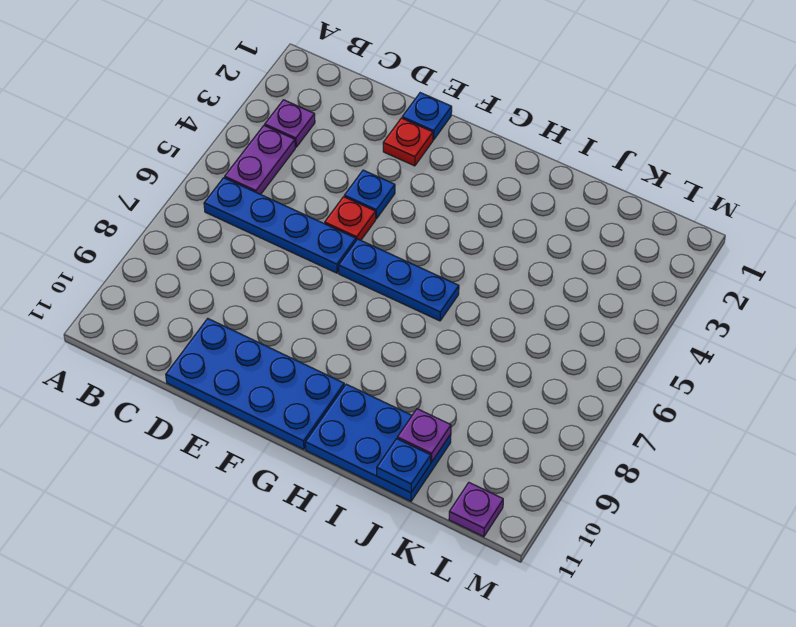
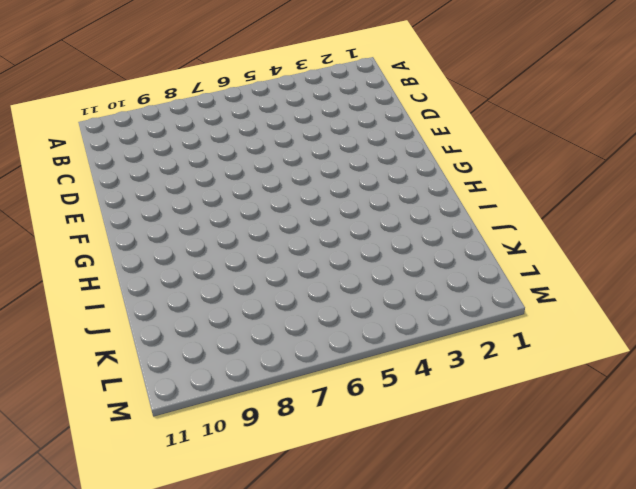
none -> purple 1x1 plate [265,100,315,147]
none -> purple 1x2 plate [225,125,295,194]
none -> blue 1x4 plate [204,178,356,273]

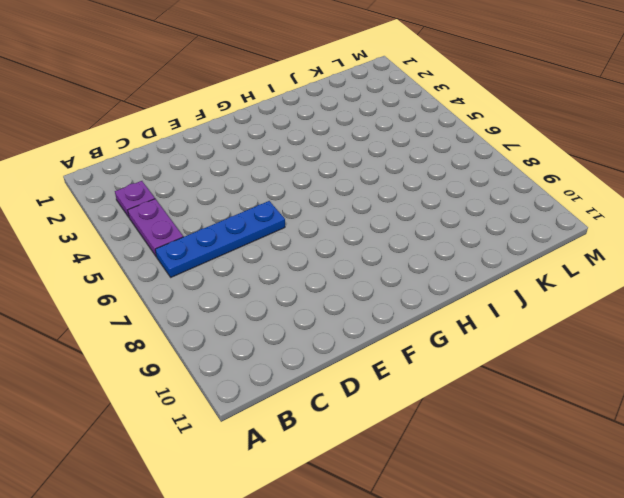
none -> blue 2x4 plate [166,319,344,449]
none -> blue 1x1 plate [402,93,452,140]
none -> red 1x1 plate [383,118,433,166]

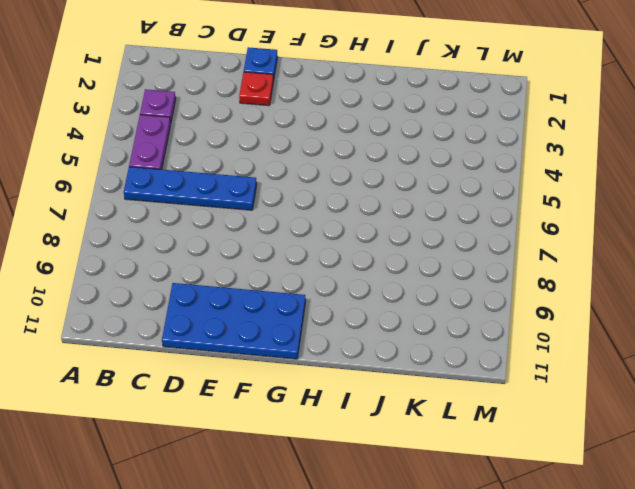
none -> blue 1x1 plate [344,170,395,219]
none -> red 1x1 plate [325,197,376,240]
none -> blue 1x3 plate [339,239,459,321]

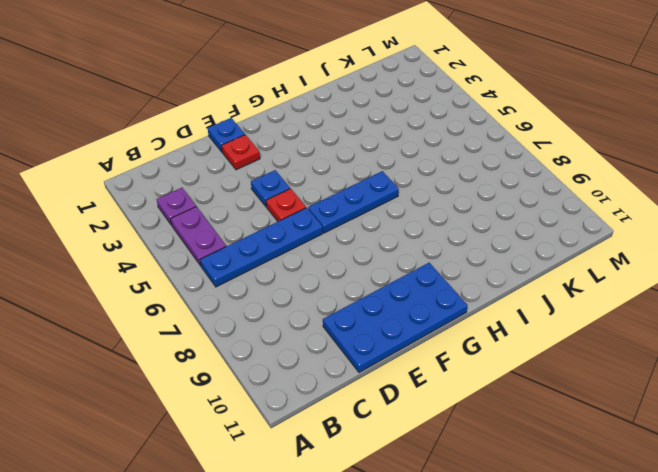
none -> blue 2x3 plate [305,384,451,501]
none -> purple 1x1 plate [449,483,503,537]
none -> purple 1x1 plate [397,409,451,462]

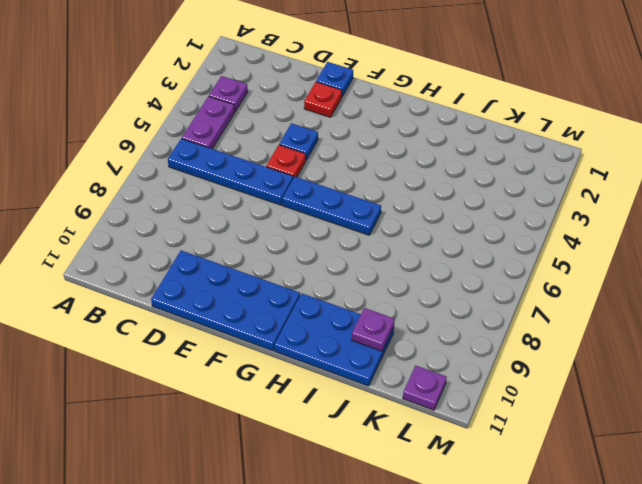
none -> blue 1x1 plate [377,439,431,493]

